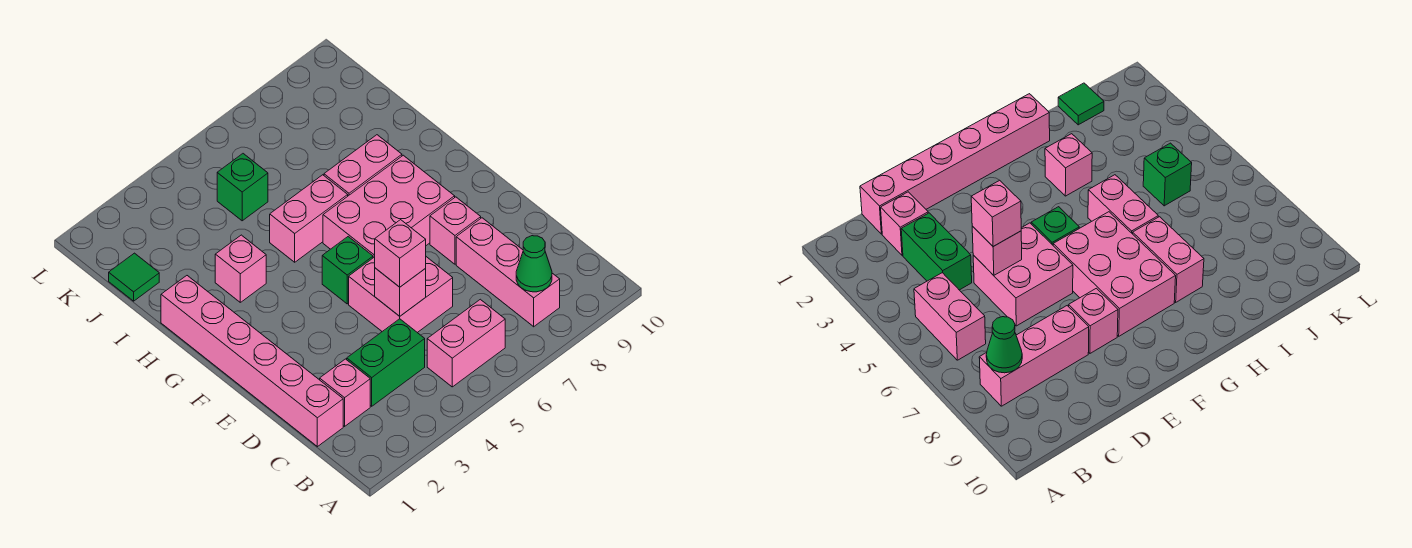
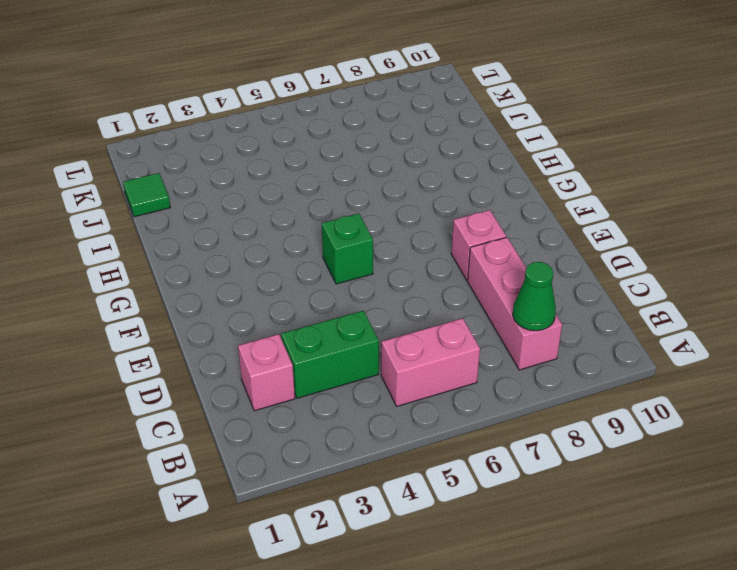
none -> pink 1x6 brick [161,276,343,447]
none -> pink 2x2 brick [349,257,453,333]
none -> pink 2x3 brick [323,155,455,258]

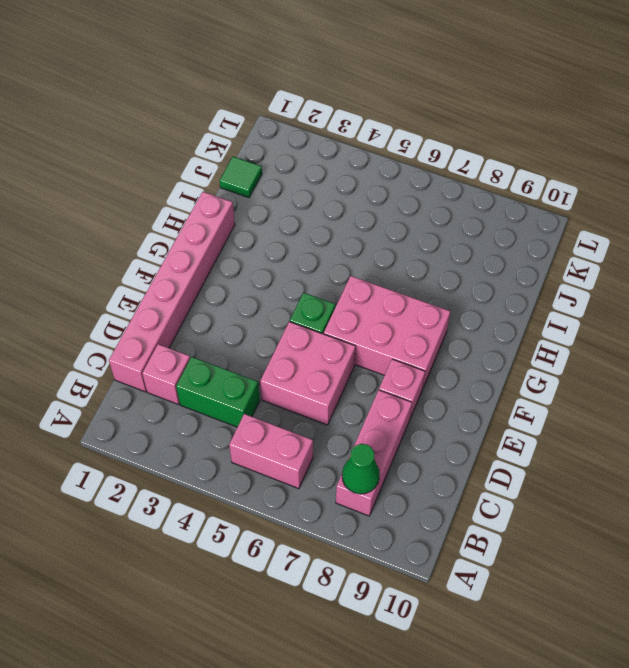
none -> pink 1x1 brick [215,235,266,302]
none -> pink 1x2 brick [270,175,348,262]
none -> pink 1x2 brick [324,135,402,196]

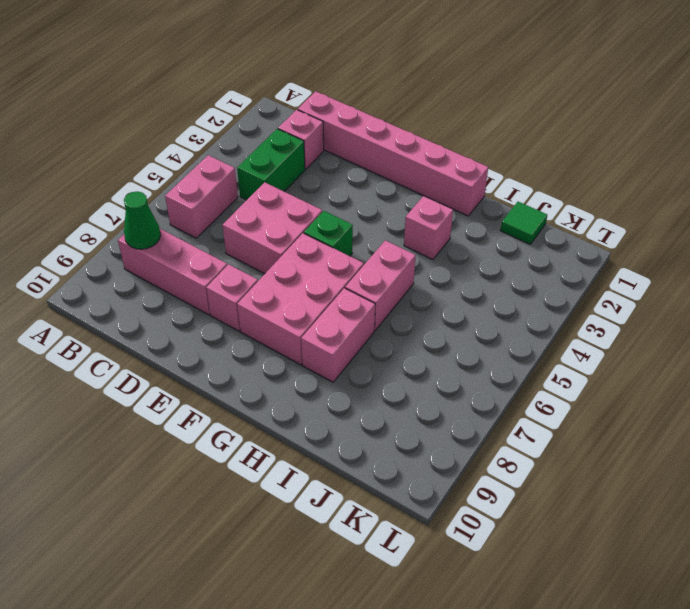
none -> green 1x1 brick [217,154,268,221]
none -> pink 1x1 brick [375,268,426,316]
none -> pink 1x1 brick [375,220,426,287]

